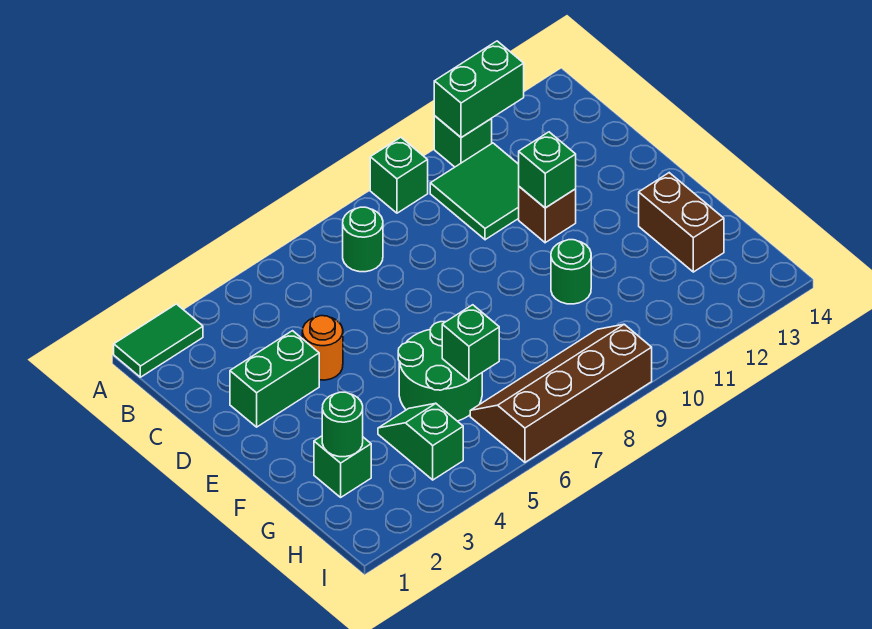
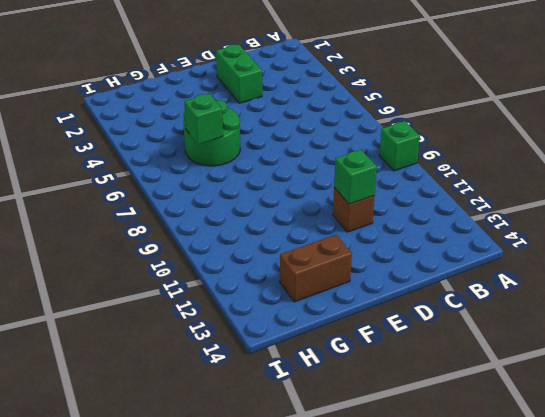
none -> green 1x2 tile [114,304,203,377]
none -> green 1x1 brick [434,116,492,167]
none -> green 1x1 round brick [343,207,383,272]

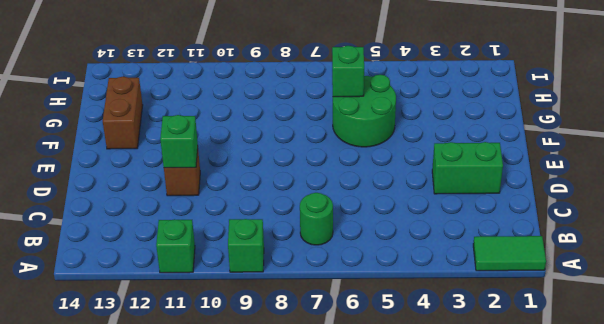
none -> green 2x2 tile [430,143,519,240]
none -> orange 1x1 round brick [302,316,343,380]
none -> green 1x1 round brick [551,240,591,304]

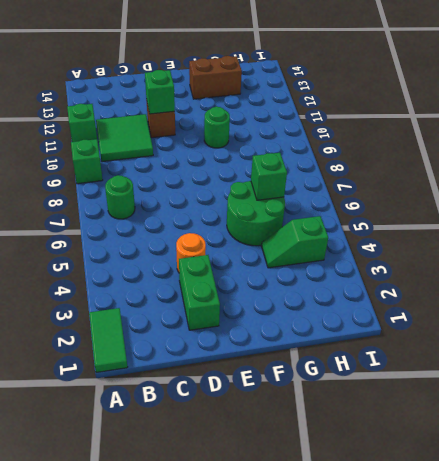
none -> green 1x1 brick [314,436,371,497]
none -> brown 2x4 slope [470,324,652,462]
none -> green 1x2 brick [434,41,524,138]

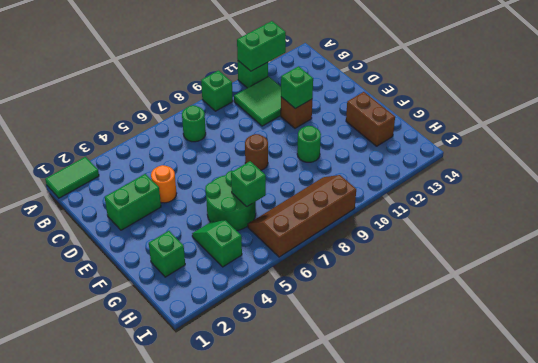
brown 1x1 round brick [245,134,268,170] -> none
none -> green 1x1 round brick [322,392,363,457]

